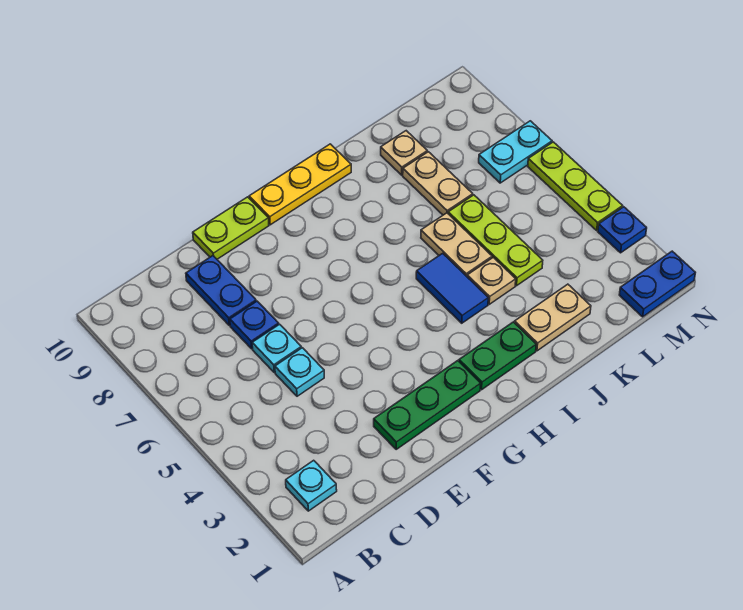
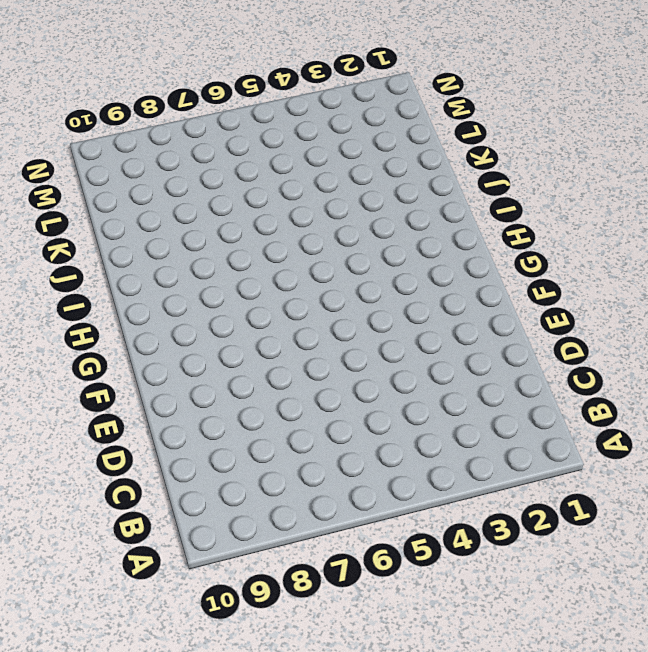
none -> cyan 1x1 plate [286,460,337,511]
none -> cyan 1x1 plate [275,348,324,396]
none -> cyan 1x1 plate [252,324,301,372]

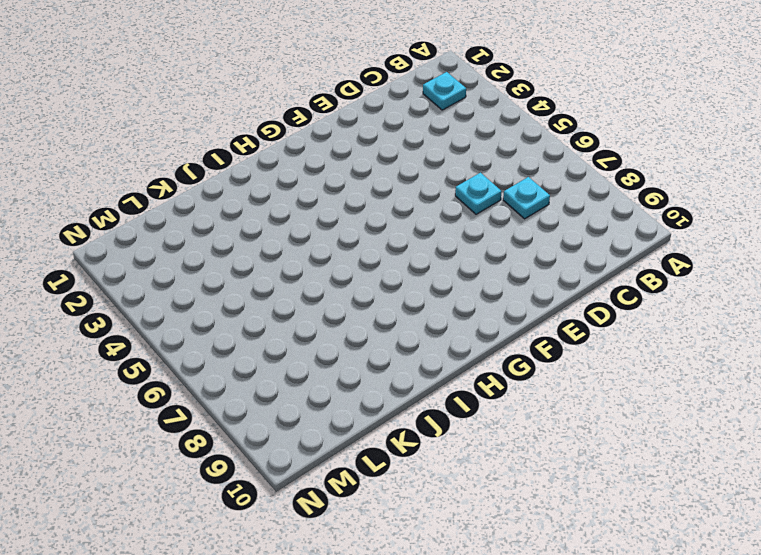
cyan 1x1 plate [503,177,550,219] -> cyan 1x1 plate moved to [275,348,324,396]
none -> blue 1x1 plate [230,301,279,349]
none -> blue 1x2 plate [186,256,256,325]
none -> green 1x3 plate [374,361,481,449]

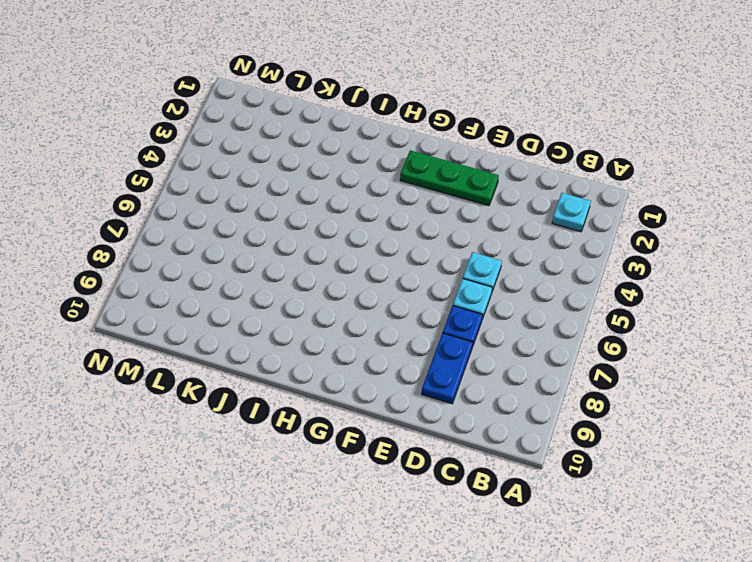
none -> lime 1x2 plate [193,197,269,259]
none -> yellow 1x3 plate [249,144,351,225]
none -> green 1x2 plate [459,322,536,390]

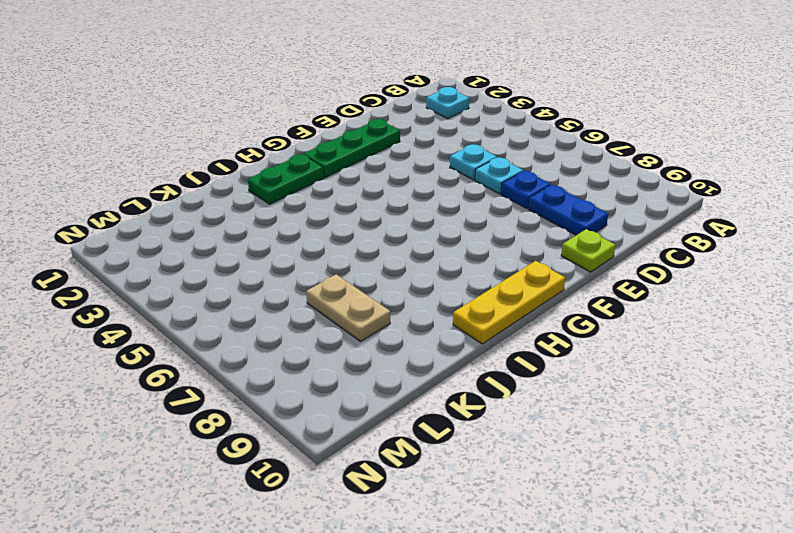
lime 1x1 plate [561,229,615,272] -> lime 1x2 plate [193,197,269,259]
none -> blue 1x2 tile [416,253,488,323]
none -> tan 1x2 plate [515,284,591,351]
none -> tan 1x1 plate [467,257,516,304]

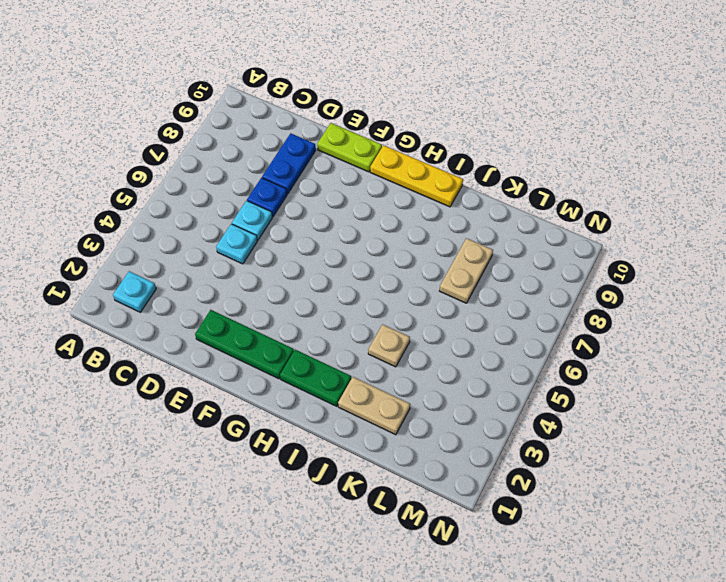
none -> blue 1x2 tile [416,253,488,323]
none -> tan 1x2 plate [421,213,492,276]
none -> lime 1x3 plate [448,195,543,286]

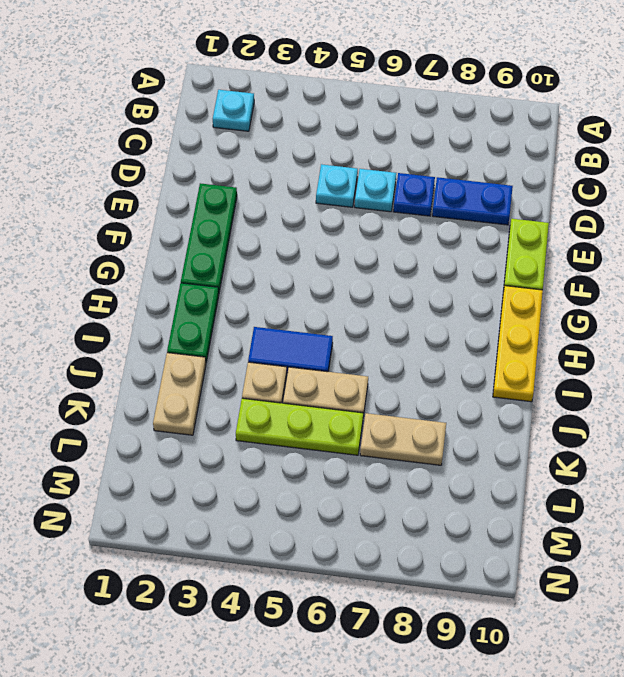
none -> tan 1x1 plate [381,131,427,175]
none -> blue 1x2 plate [619,251,695,317]
none -> cyan 1x2 plate [479,121,552,183]

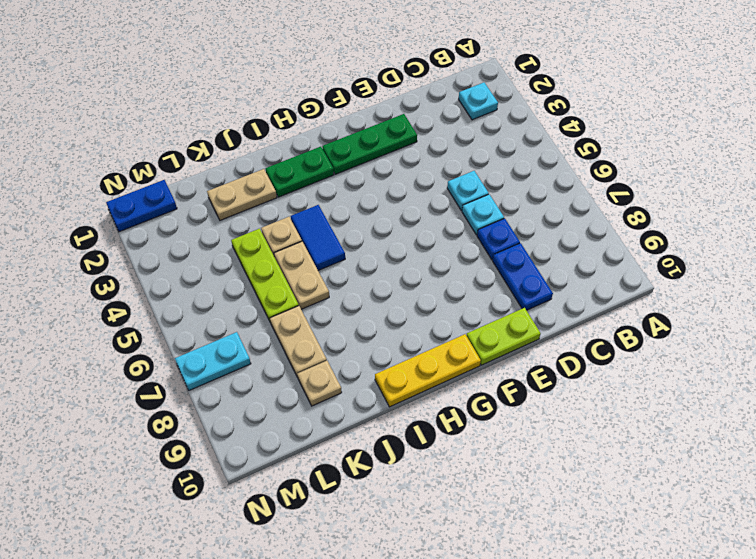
none -> blue 1x1 plate [598,207,647,253]
none -> lime 1x3 plate [528,142,623,230]

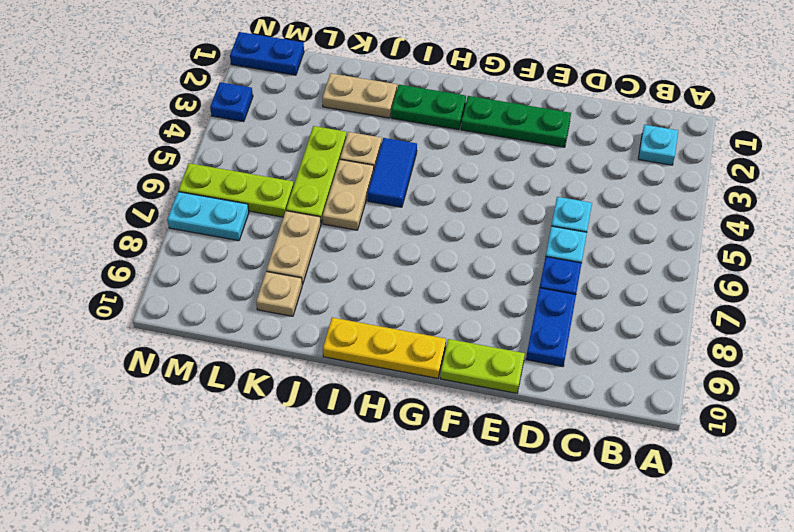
lime 1x3 plate [178,163,294,217] -> lime 1x3 plate turned to [528,142,623,230]

